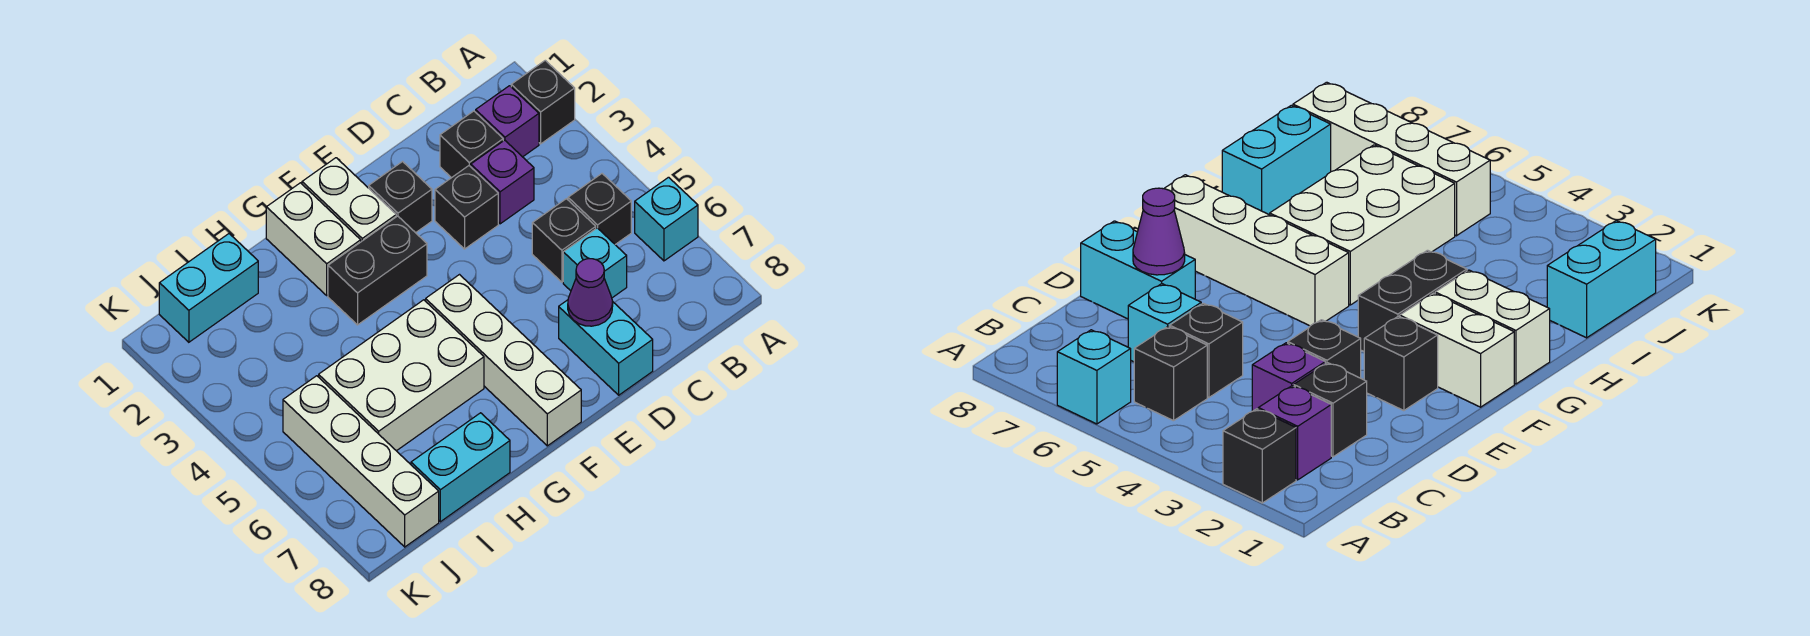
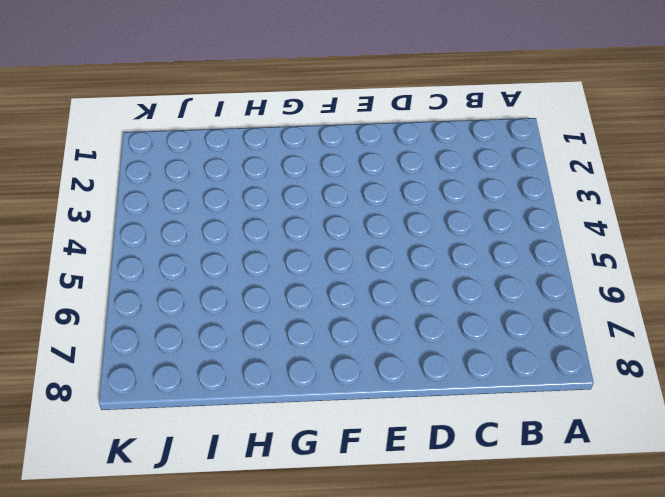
none -> black 1x1 brick [511,60,575,144]
none -> cyan 1x1 brick [635,177,698,261]
none -> purple 1x1 brick [476,86,539,157]

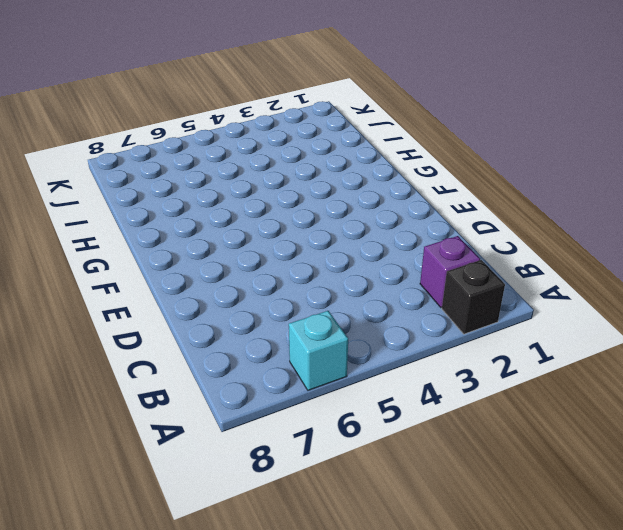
none -> black 1x1 brick [568,174,631,244]
none -> black 1x1 brick [440,111,503,178]
none -> purple 1x1 brick [471,140,534,224]

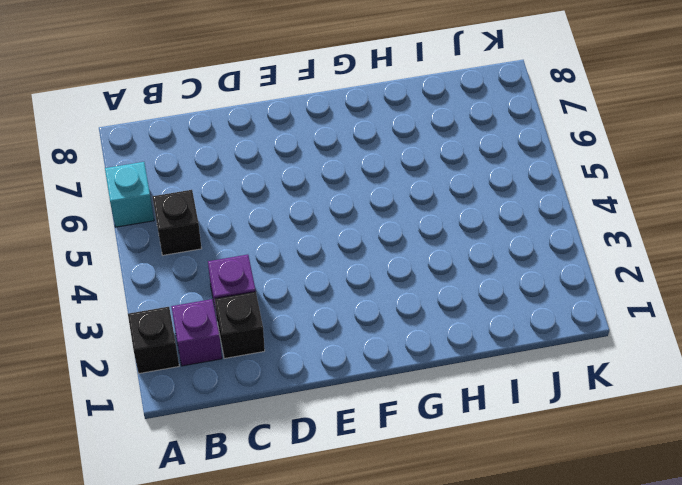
none -> black 1x1 brick [532,199,596,282]
none -> cyan 1x1 brick [563,228,627,298]
none -> black 1x1 brick [435,166,498,249]

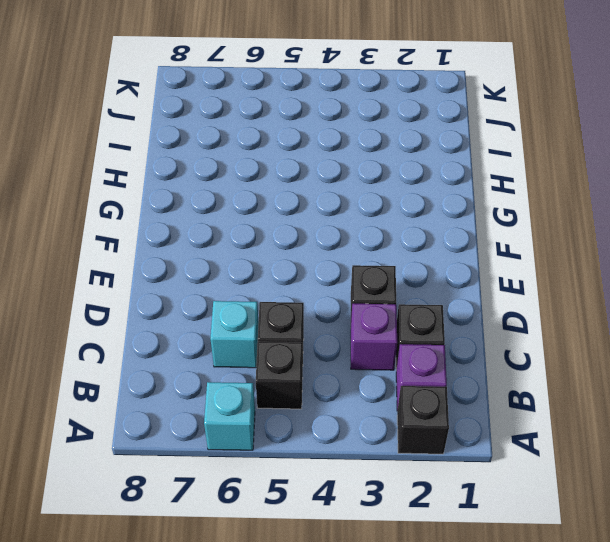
none -> cyan 1x2 brick [559,300,653,395]
none -> black 1x1 brick [369,162,432,233]
none -> white 1x2 brick [302,158,396,242]

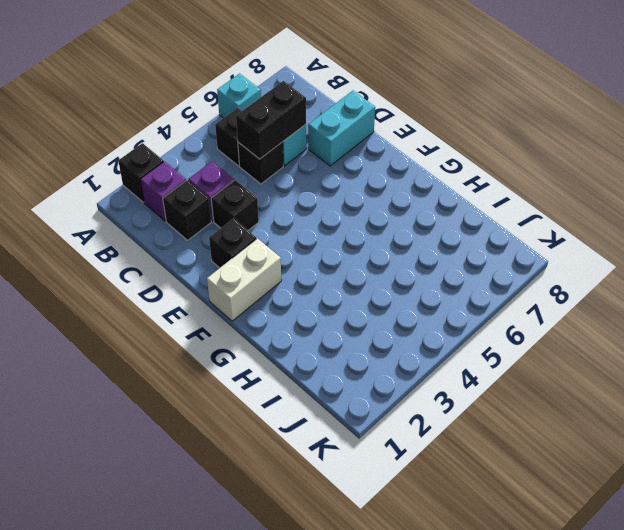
black 1x2 brick [236,81,306,159] -> black 1x2 brick turned to [328,216,427,325]
none -> white 1x4 brick [426,275,581,446]
none -> white 1x2 brick [266,183,361,295]
none -> white 2x3 brick [319,300,484,451]

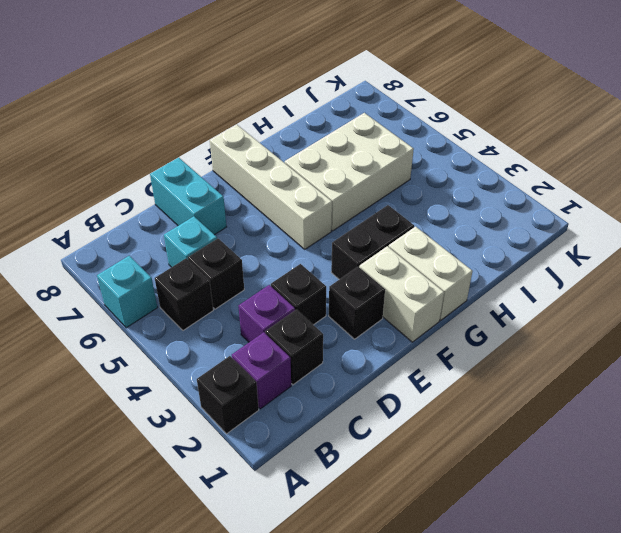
none -> cyan 1x2 brick [411,413,510,522]
none -> cyan 1x2 brick [159,234,258,342]
none -> white 1x4 brick [283,376,439,547]

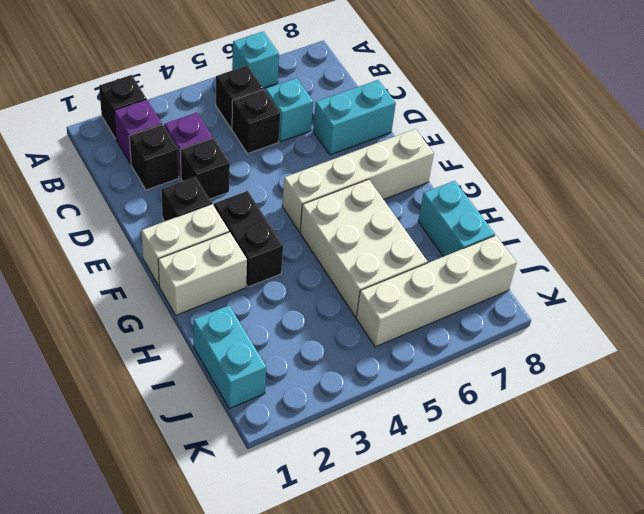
none -> purple 1x1 cone [568,259,613,326]

